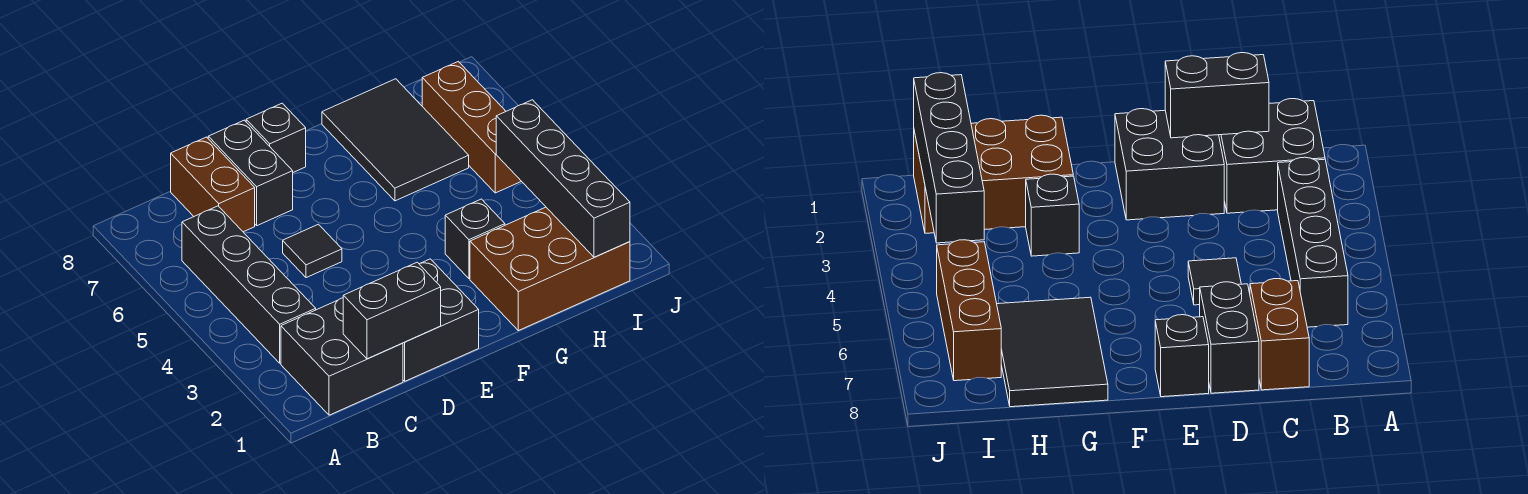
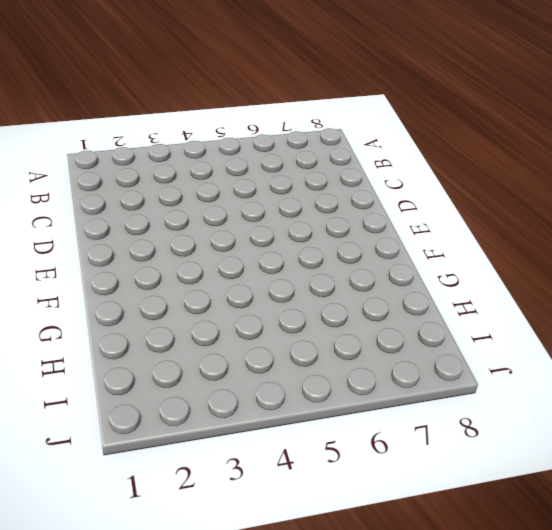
none -> black 2x2 brick [281,298,403,415]
none -> black 1x4 brick [182,206,316,363]
none -> brown 1x2 brick [171,137,255,232]

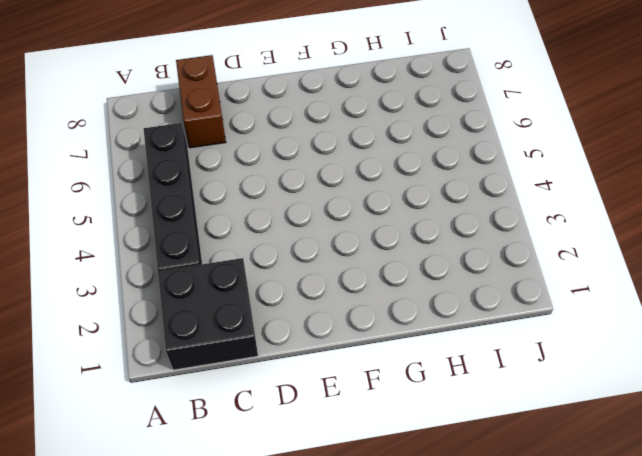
none -> black 2x2 brick [403,259,479,381]
none -> black 1x1 tile [283,224,342,278]
none -> black 1x2 brick [208,120,293,226]

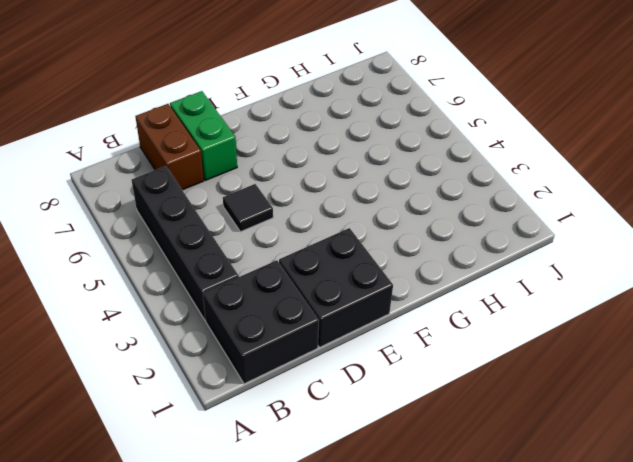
green 1x2 brick [170,91,237,180] -> black 1x2 brick [208,120,293,226]
none -> black 1x1 brick [246,103,306,172]
none -> brown 2x3 brick [470,207,630,331]
none -> black 1x1 brick [445,199,505,279]

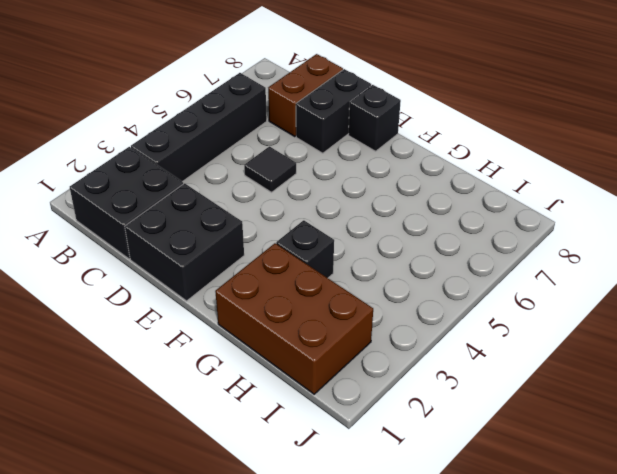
none -> black 2x3 tile [322,79,469,201]
none -> brown 1x3 brick [422,62,521,193]
none -> black 1x2 brick [343,262,441,359]

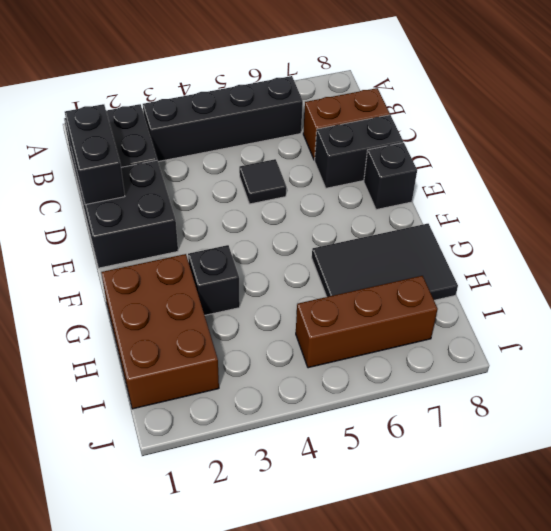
none -> black 1x4 brick [496,100,630,257]

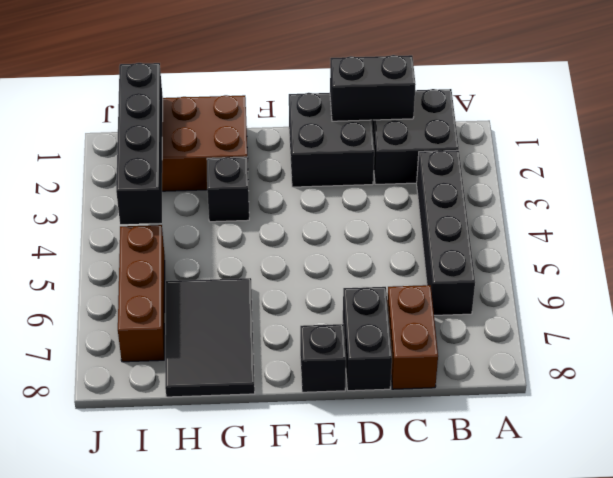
none -> black 1x1 tile [283,224,342,278]

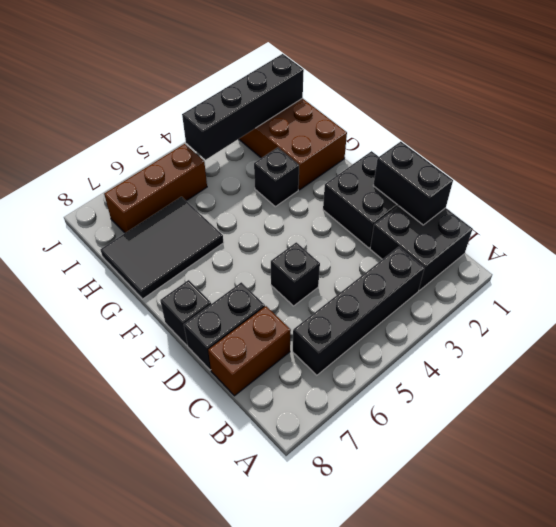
black 1x1 brick [271,242,320,306] -> black 1x1 tile [283,224,342,278]

